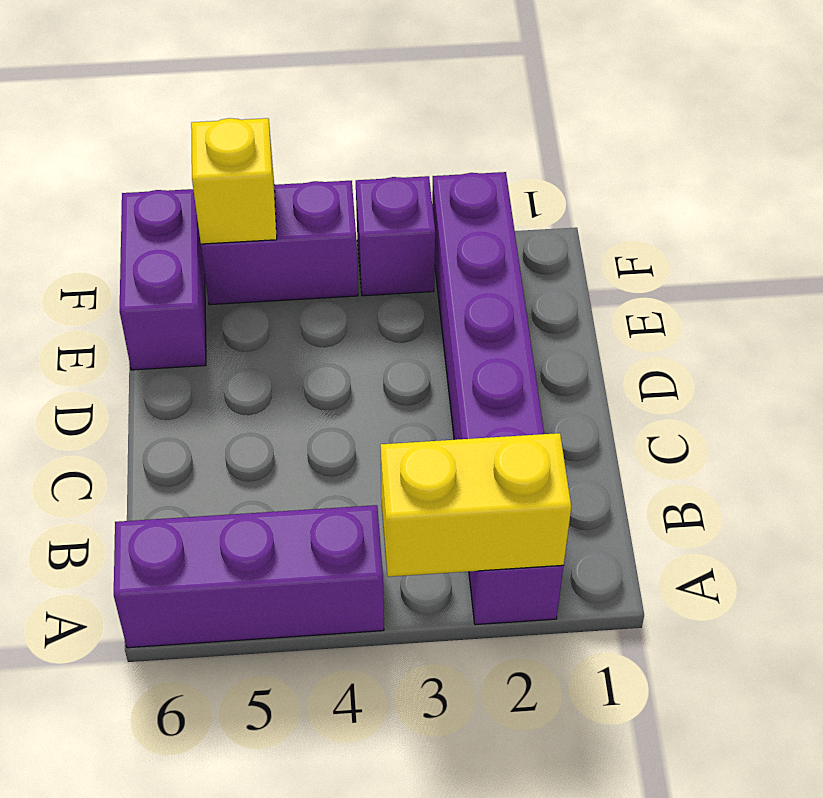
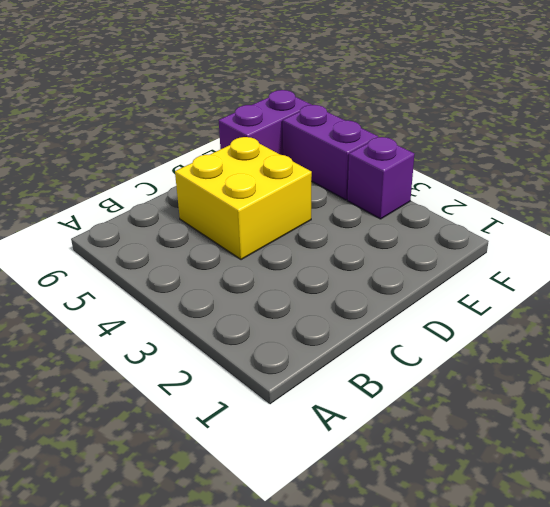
yellow 2x2 brick [175,137,312,260] -> none
none -> purple 1x6 brick [432,172,564,625]
none -> purple 1x3 brick [114,505,384,648]

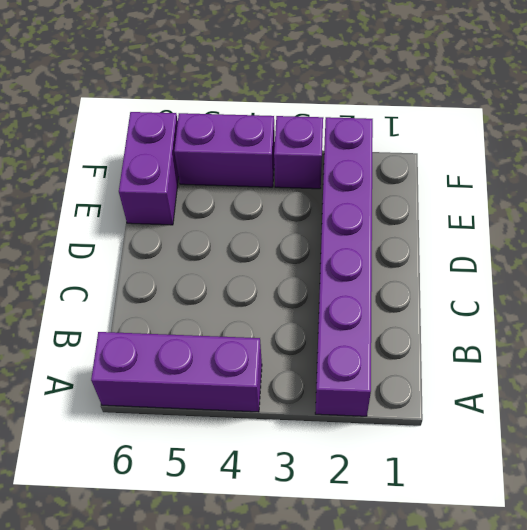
none -> yellow 1x2 brick [380,433,571,577]
none -> yellow 1x1 brick [191,118,277,244]

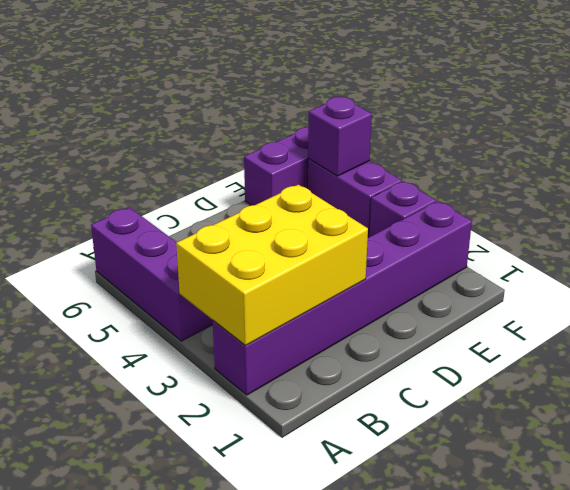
yellow 2x3 brick [176,185,368,346] -> yellow 1x2 brick [380,433,571,577]
purple 1x1 brick [308,97,372,176] -> yellow 1x1 brick [191,118,277,244]

